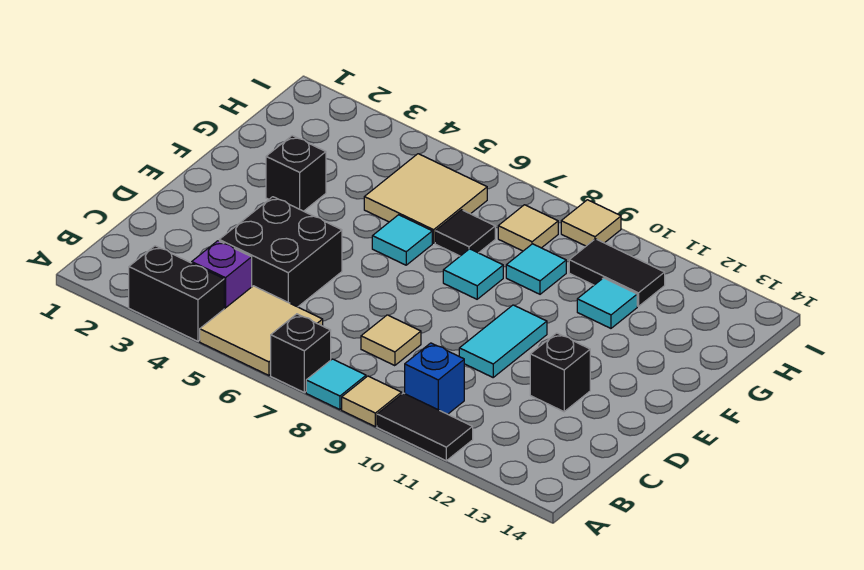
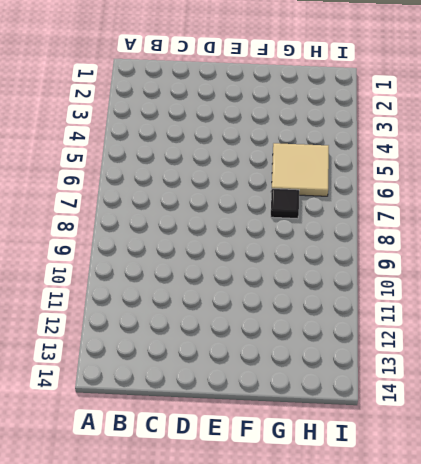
none -> black 1x2 brick [129,246,224,341]
none -> tan 2x2 tile [200,286,323,375]
none -> black 1x1 brick [271,314,331,392]

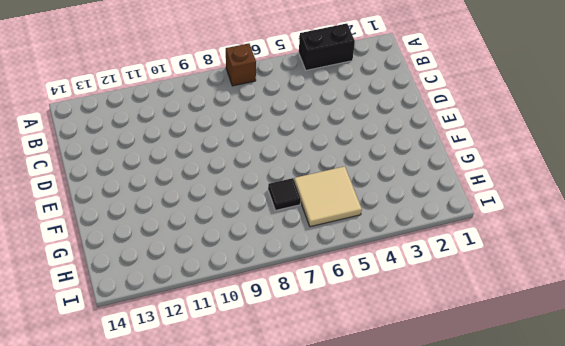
brown 1x1 brick [226,43,256,86] -> black 1x1 brick [271,314,331,392]
none -> tan 2x2 tile [200,286,323,375]
none -> cyan 1x1 tile [306,359,366,410]
none -> tan 1x1 tile [342,376,402,427]

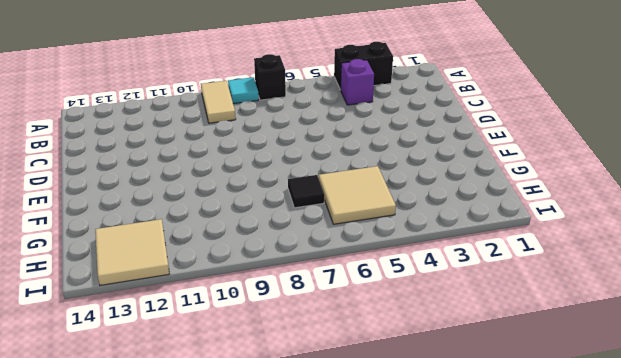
tan 1x2 tile [201,81,236,123] -> tan 1x1 tile [342,376,402,427]
tan 2x2 tile [95,219,169,285] -> tan 2x2 tile moved to [200,286,323,375]
none -> black 1x2 tile [377,393,473,461]
none -> blue 1x1 brick [405,343,464,414]
none -> black 2x2 brick [219,197,342,307]

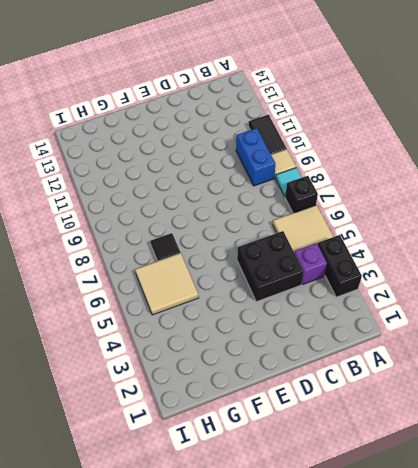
blue 1x2 brick [236,128,275,186] -> blue 1x1 brick [405,343,464,414]
none -> tan 1x1 tile [361,315,421,366]
none -> cyan 1x2 tile [459,305,547,377]
none -> black 1x1 brick [530,333,590,412]

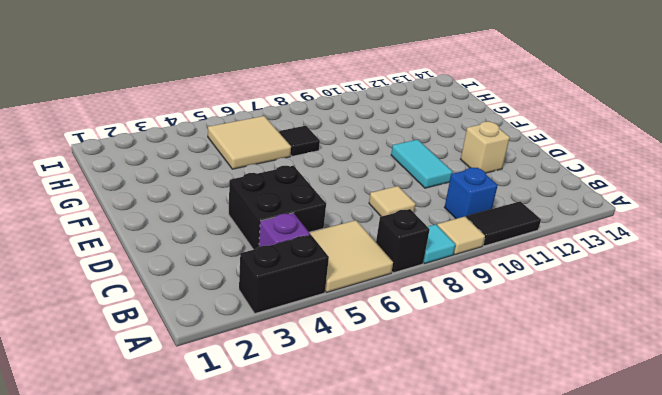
tan 1x1 brick [461,121,510,173] -> black 1x1 brick [530,333,590,412]
none -> black 1x1 brick [266,136,326,211]
none -> cyan 1x1 tile [372,215,432,265]
none -> cyan 1x1 tile [443,249,503,299]

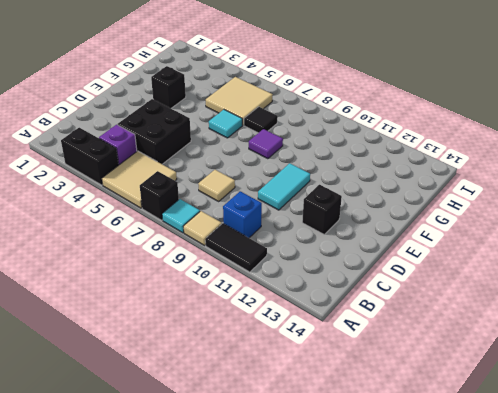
purple 1x1 tile [249,129,283,159] -> cyan 1x1 tile [443,249,503,299]
none -> cyan 1x1 tile [506,244,566,294]
none -> cyan 1x1 tile [577,278,637,328]
none -> tan 1x1 tile [498,205,558,251]

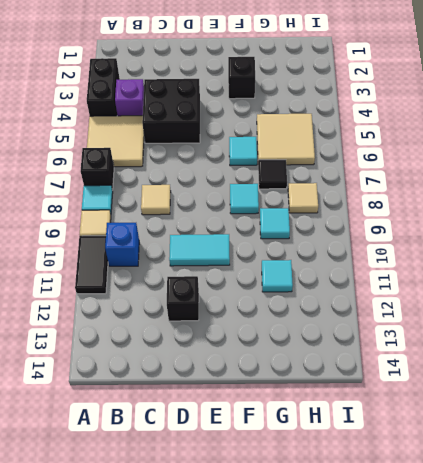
none -> black 1x2 tile [569,239,665,306]
none -> tan 1x1 tile [561,200,621,246]

